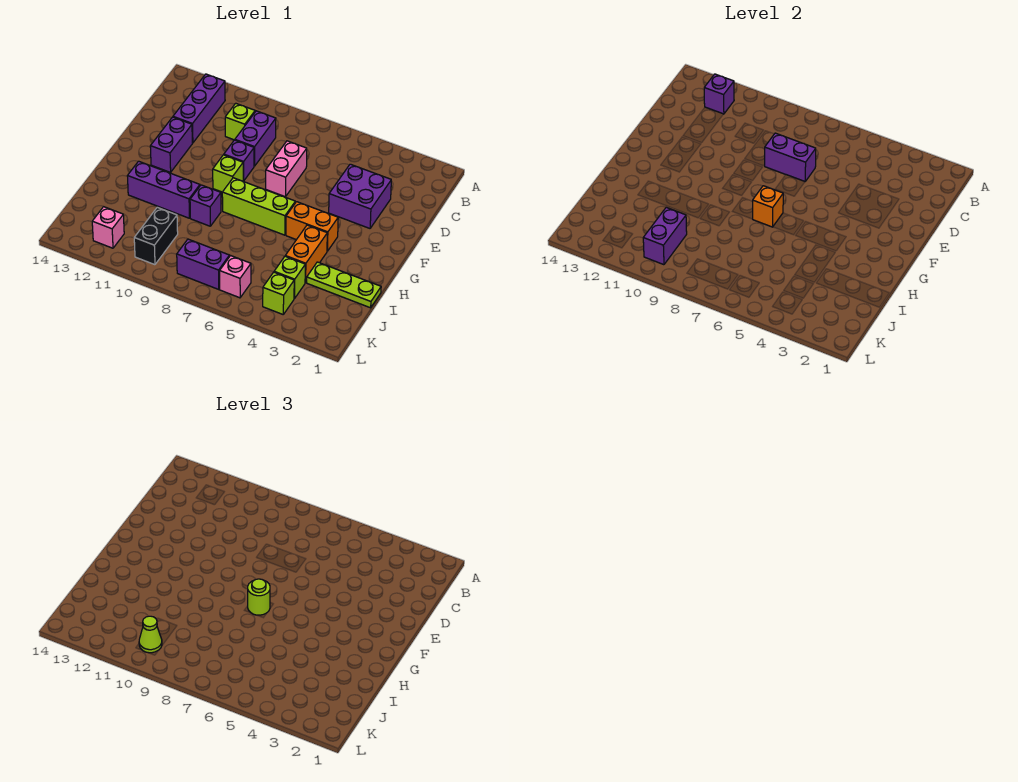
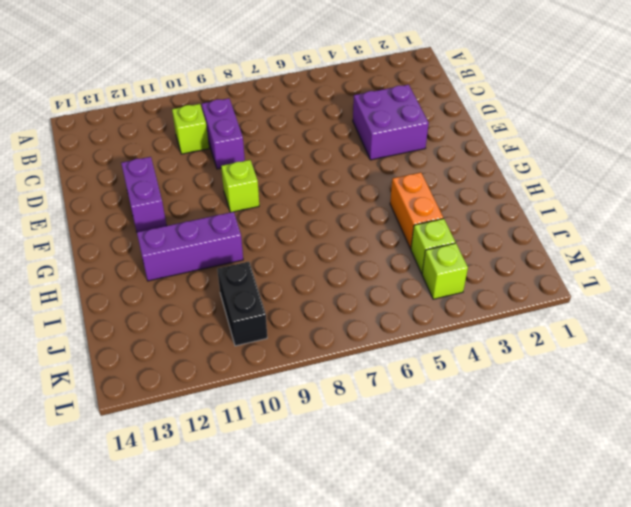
none -> purple 1x3 brick [173,74,225,143]
none -> pink 1x2 brick [266,141,307,197]
none -> purple 1x1 brick [224,140,254,181]

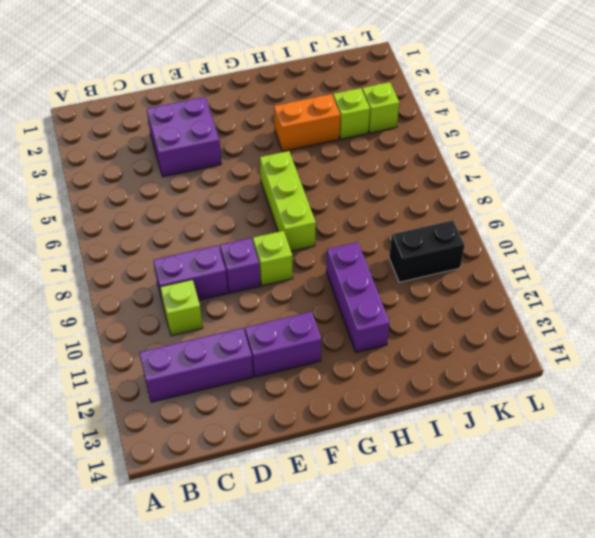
none -> pink 1x2 brick [266,141,307,197]
none -> orange 1x2 brick [286,202,338,251]
none -> purple 1x1 brick [190,185,221,226]

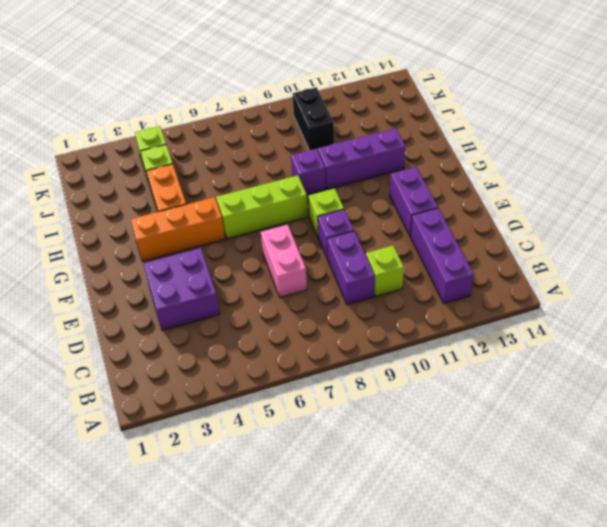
orange 1x3 brick [131,197,225,261] -> orange 1x2 brick [286,202,338,251]
none -> lime 1x3 plate [307,262,381,308]
none -> pink 1x1 brick [220,256,251,298]
none -> purple 1x2 brick [177,239,229,289]

